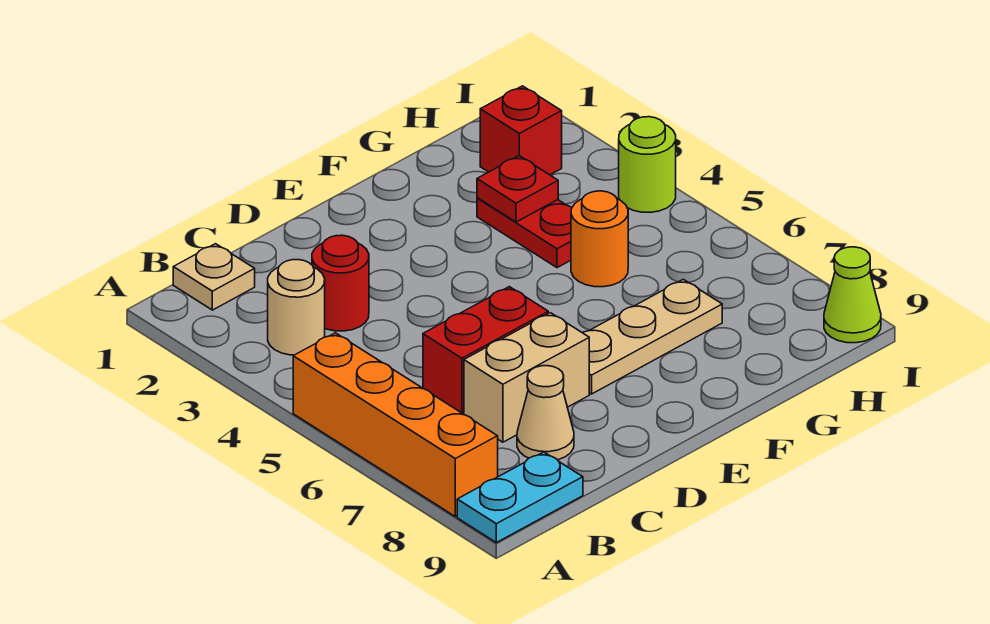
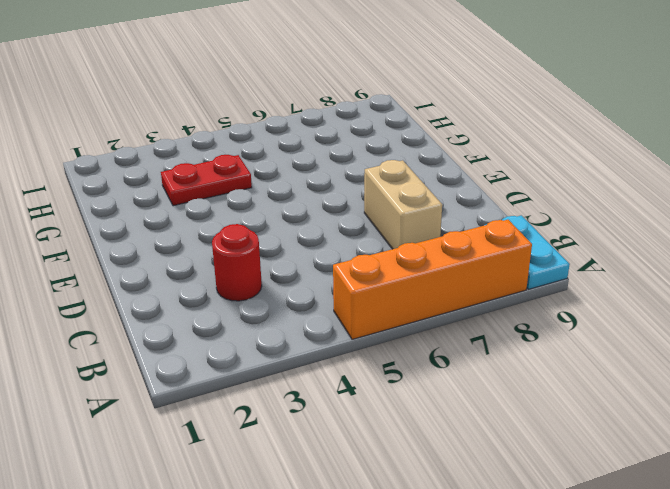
none -> tan 1x1 plate [173,244,255,310]
none -> tan 1x1 round brick [268,260,325,355]
none -> red 1x2 brick [423,287,548,414]

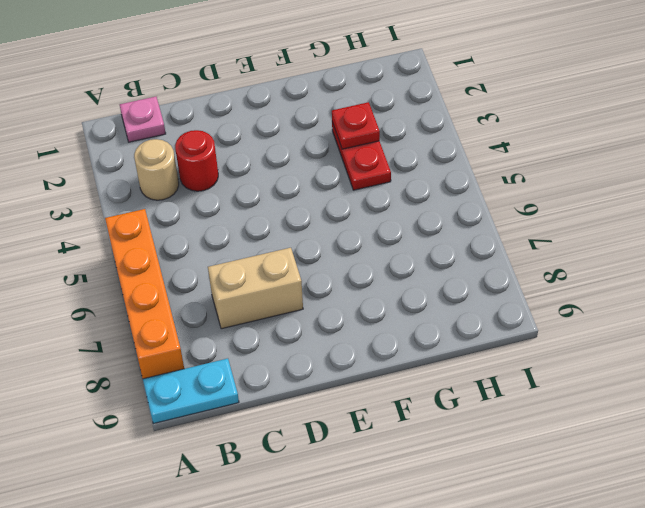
pink 1x1 plate [120,97,166,142] -> tan 1x1 plate [173,244,255,310]
none -> red 1x2 brick [423,287,548,414]
none -> tan 1x1 cone [517,366,574,460]
none -> tan 1x3 plate [583,279,722,394]

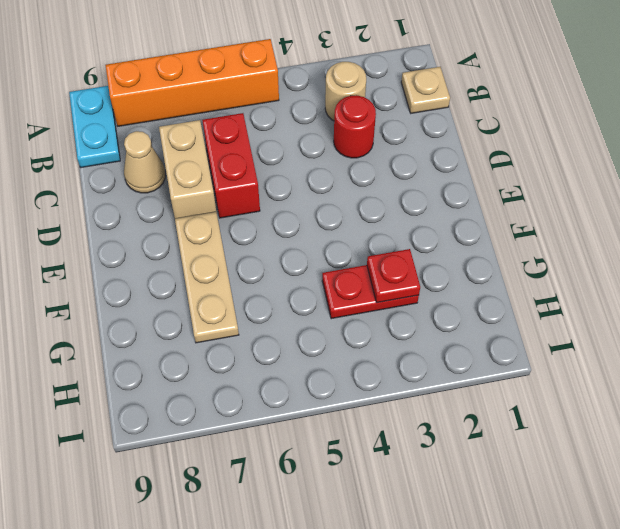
none -> orange 1x1 round brick [571,191,628,287]
none -> red 1x1 brick [480,86,562,175]
none -> lime 1x1 round brick [619,117,676,212]

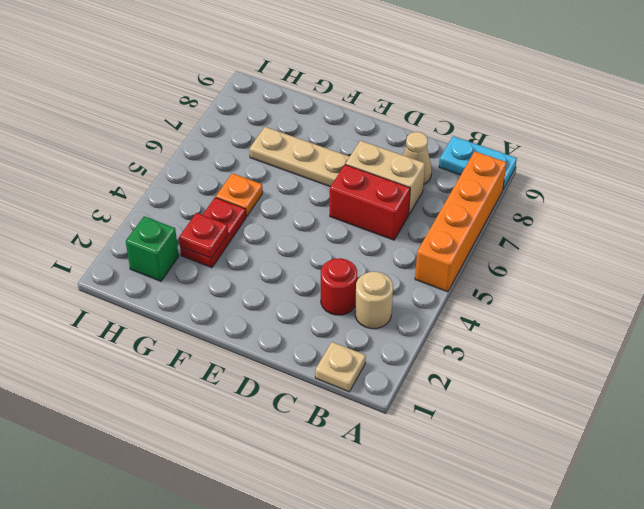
orange 1x1 plate [216,173,263,217] -> orange 1x1 round brick [571,191,628,287]
green 1x1 brick [126,216,179,281] -> red 1x1 brick [480,86,562,175]
none -> lime 1x1 round brick [619,117,676,212]
none -> lime 1x1 cone [824,247,881,343]

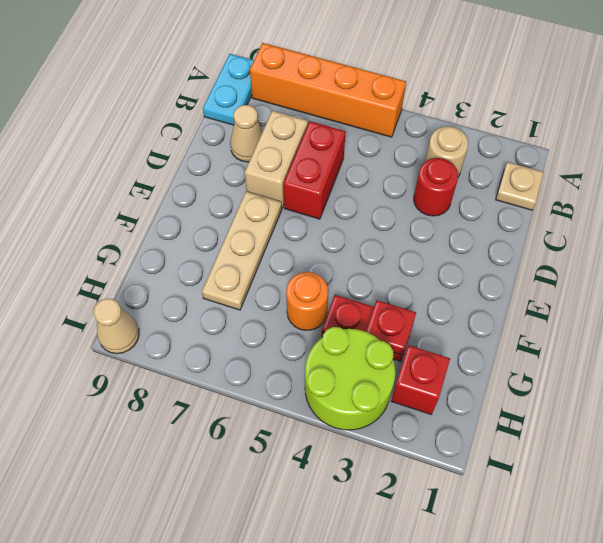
lime 2x2 round brick [305,327,395,430] -> lime 1x1 round brick [619,117,676,212]
tan 1x1 cone [93,298,139,354] -> lime 1x1 cone [824,247,881,343]

